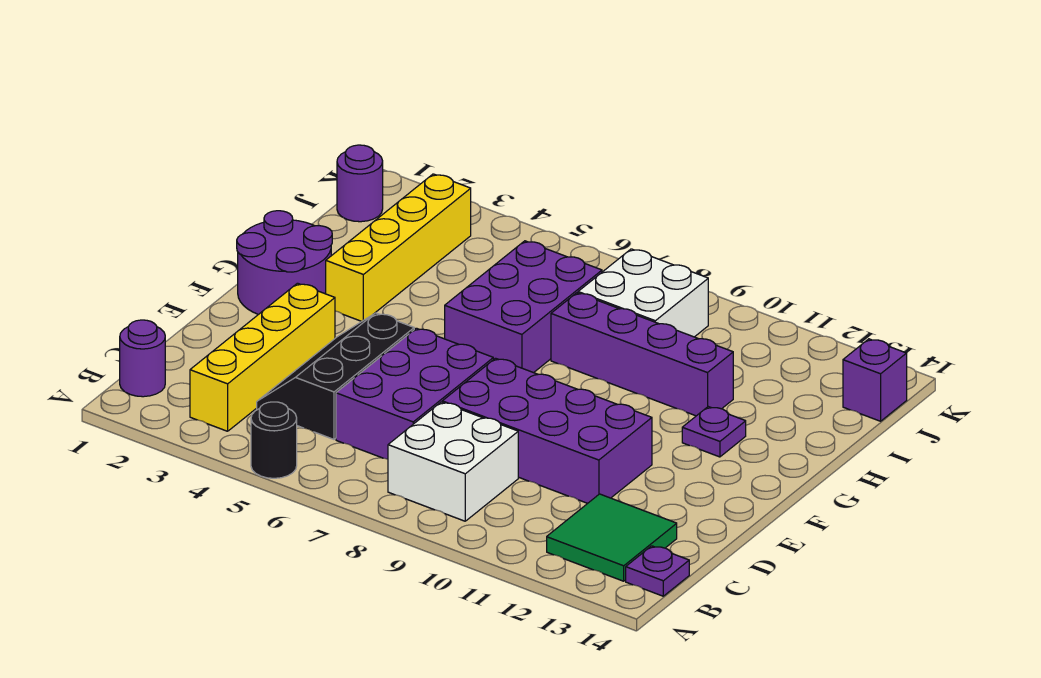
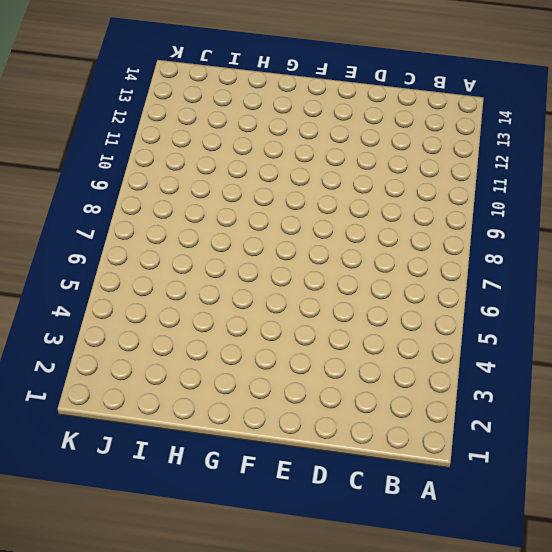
none -> black 1x1 round brick [251,402,297,478]
none -> purple 1x1 round brick [120,320,165,397]
none -> yellow 1x4 brick [190,283,335,431]

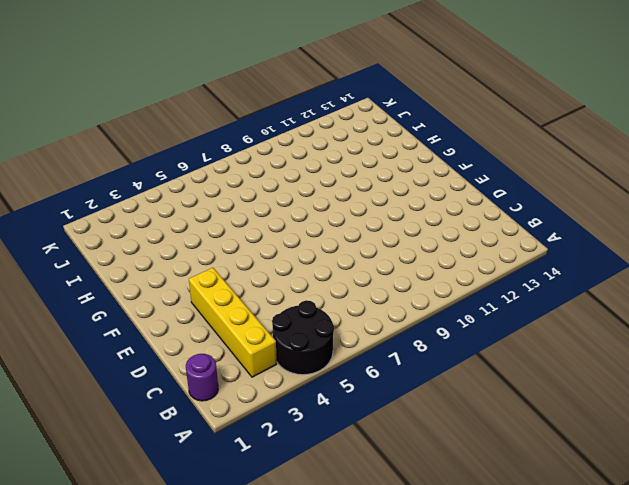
black 2x2 round brick [272,300,334,375] -> black 1x1 round brick [251,402,297,478]
none -> white 2x2 brick [388,402,518,521]
none -> green 2x2 tile [547,494,677,581]
none -> purple 1x1 plate [626,546,689,596]

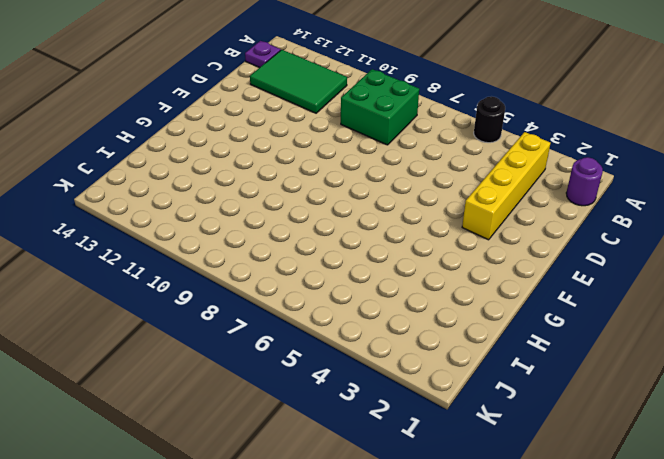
green 2x2 brick [341,69,419,145] -> white 2x2 brick [388,402,518,521]
green 2x3 tile [250,50,347,113] -> green 2x2 tile [547,494,677,581]
none -> black 2x3 slope [257,313,414,439]
none -> purple 2x3 brick [336,328,493,459]
none -> purple 2x4 brick [442,358,652,503]

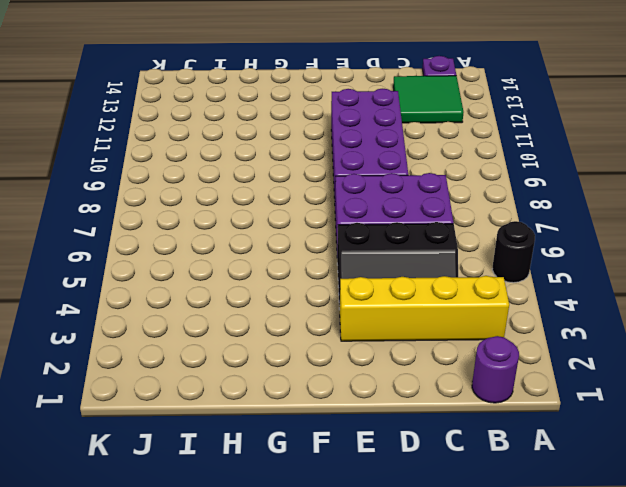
none -> white 2x2 brick [388,402,518,521]
none -> purple 2x2 round brick [237,211,332,315]
none -> yellow 1x4 brick [326,174,471,321]

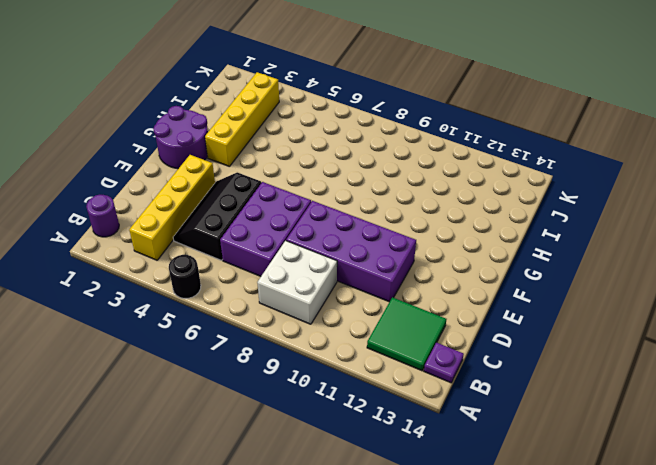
none -> purple 2x3 brick [445,241,602,373]
none -> purple 1x1 plate [682,407,746,457]
none -> purple 1x4 brick [551,293,733,416]

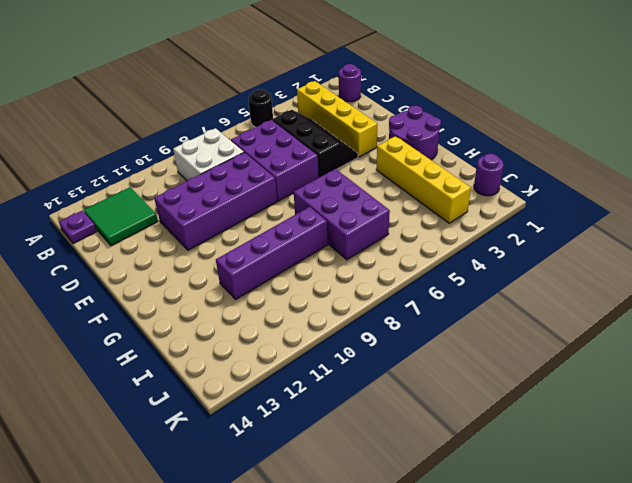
none -> purple 1x1 plate [682,407,746,457]
none -> white 2x2 brick [578,249,708,337]
none -> purple 1x1 brick [843,339,907,421]

